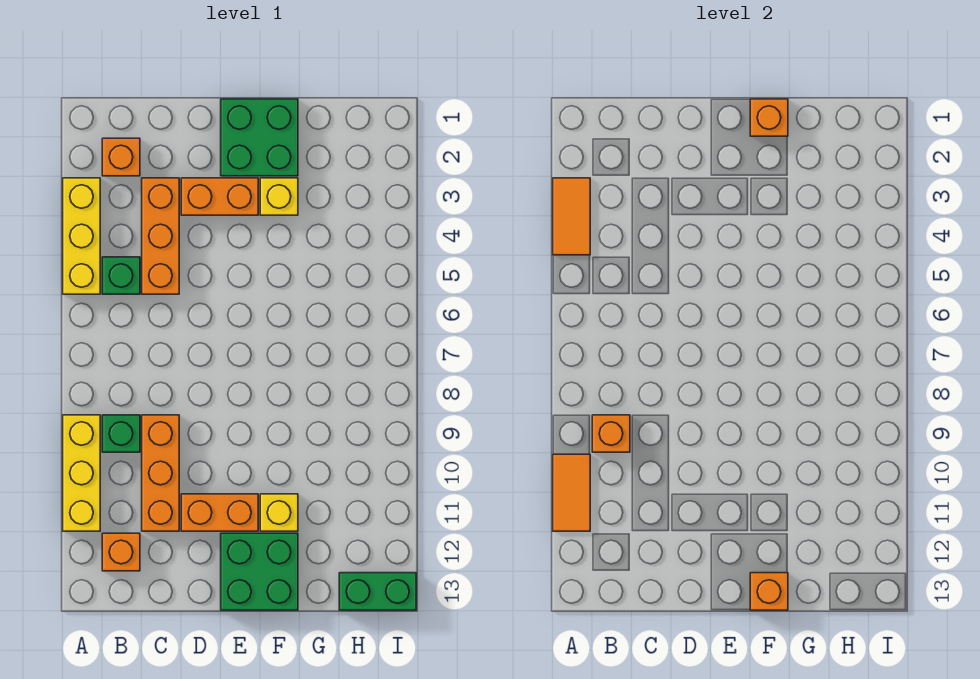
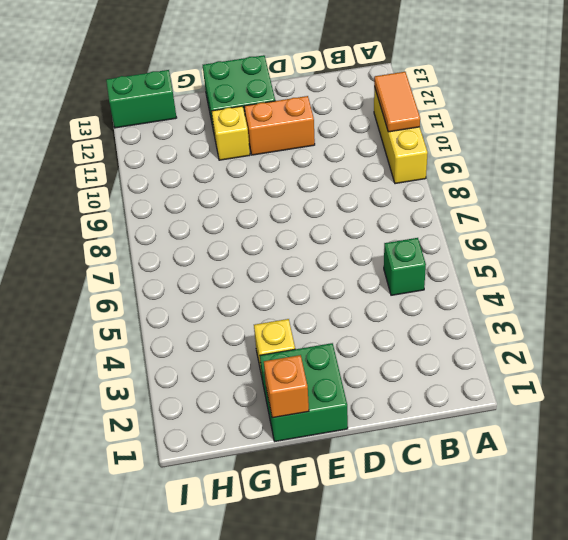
none -> yellow 1x3 brick [63,178,100,294]
none -> orange 1x1 brick [102,138,140,176]
none -> green 1x1 brick [102,415,140,452]

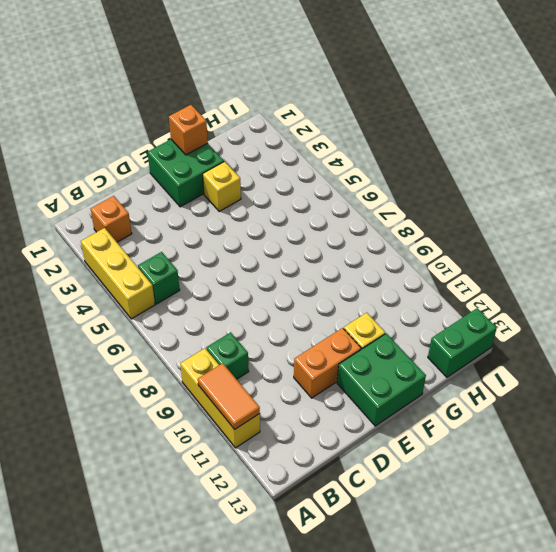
none -> orange 1x1 brick [102,533,140,571]
none -> orange 1x3 brick [142,178,179,294]
none -> orange 1x3 brick [142,415,179,531]

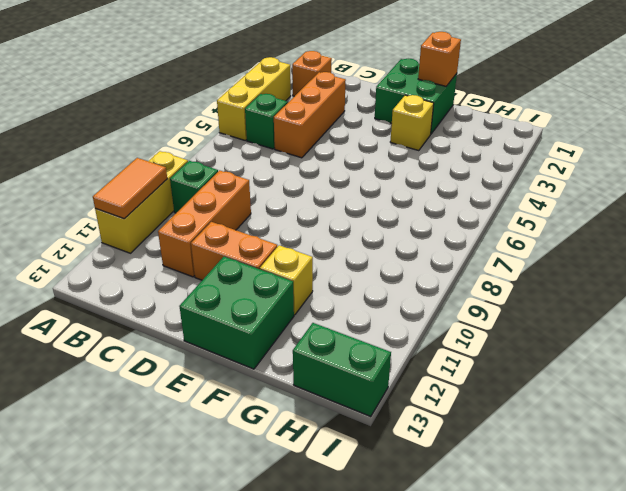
none -> orange 1x1 brick [102,533,140,571]
none -> orange 1x2 brick [181,178,258,215]
none -> orange 1x2 tile [553,178,590,255]

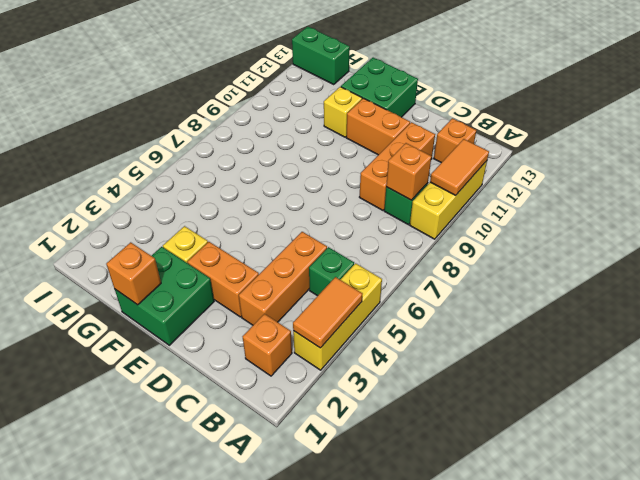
none -> orange 1x1 brick [750,573,788,610]

